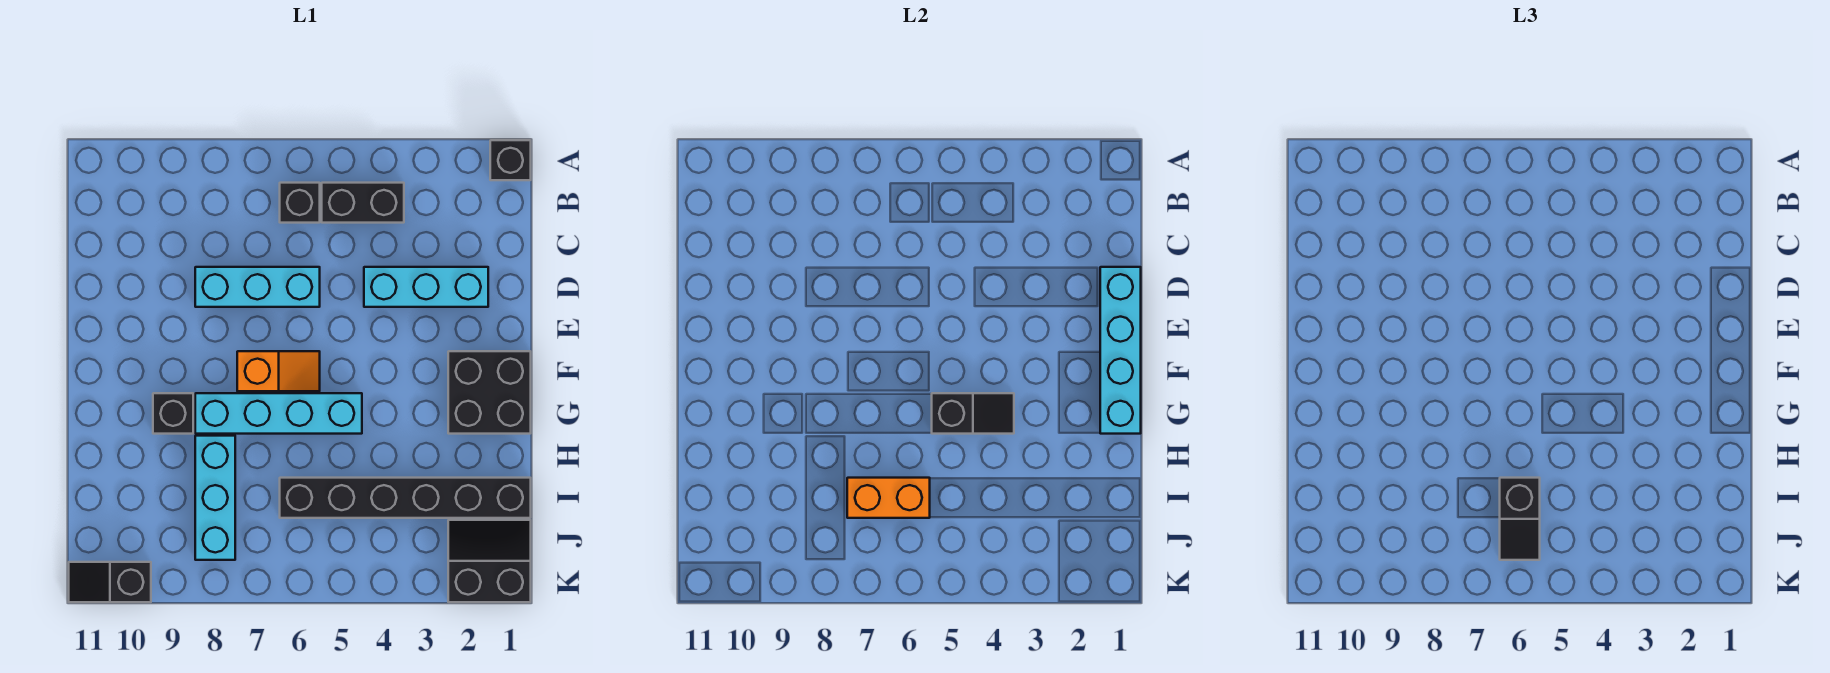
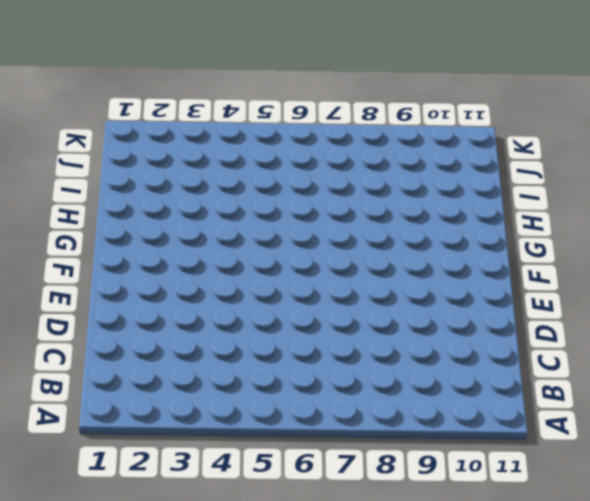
none -> black 1x1 brick [490,140,531,180]
none -> black 1x2 brick [322,183,404,223]
none -> black 1x1 brick [280,183,320,223]

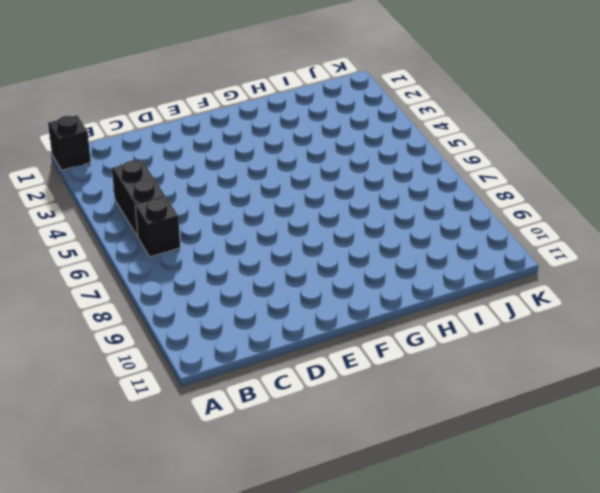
none -> cyan 1x3 brick [364,267,488,307]
none -> cyan 1x3 brick [195,267,320,307]
none -> black 2x2 brick [448,351,531,434]

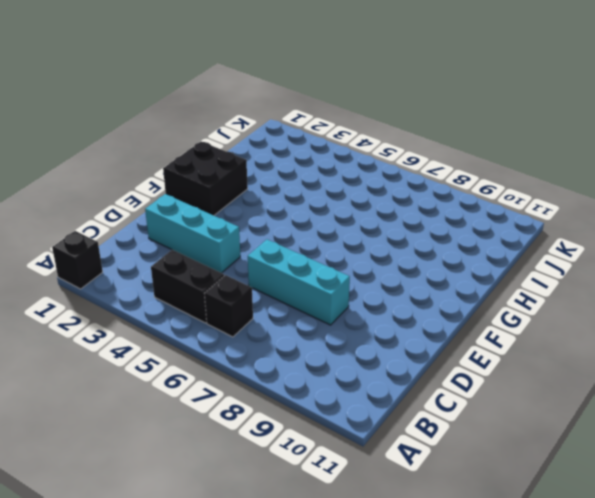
none -> orange 1x2 slope [237,351,320,391]
none -> cyan 1x4 brick [195,393,362,434]
none -> black 1x1 brick [153,393,193,434]

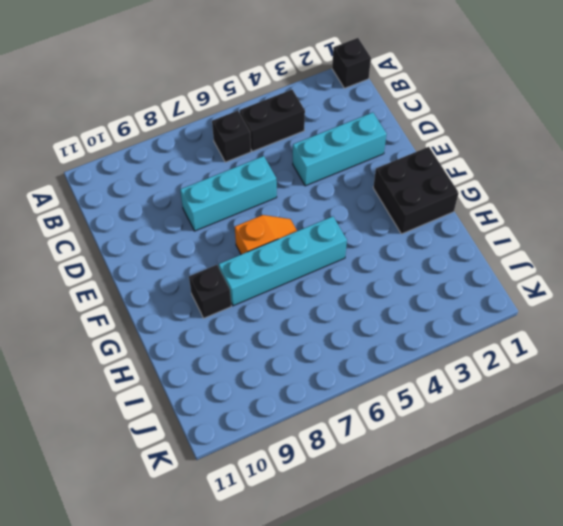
none -> cyan 1x3 brick [195,436,235,560]
none -> black 1x6 brick [280,478,531,518]
none -> black 2x2 slope [448,520,531,602]

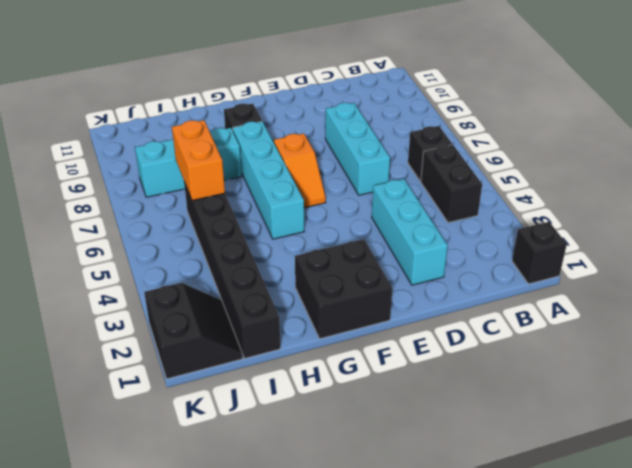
none -> black 1x2 slope [69,562,151,602]
none -> cyan 1x4 brick [1100,267,1141,434]
none -> black 1x2 slope [932,393,1014,434]

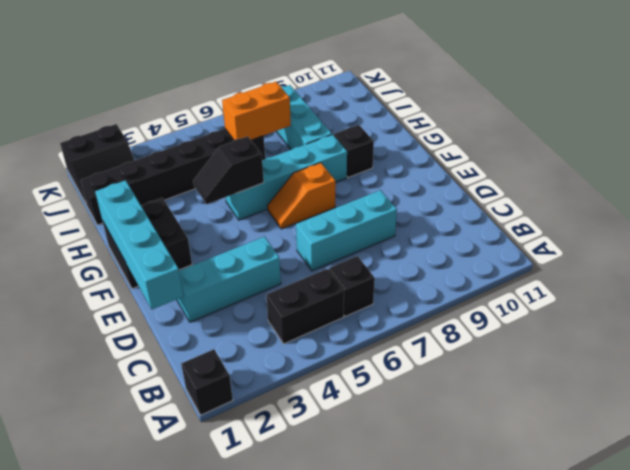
none -> black 1x2 slope [69,562,151,602]
none -> black 1x2 slope [1500,478,1540,560]

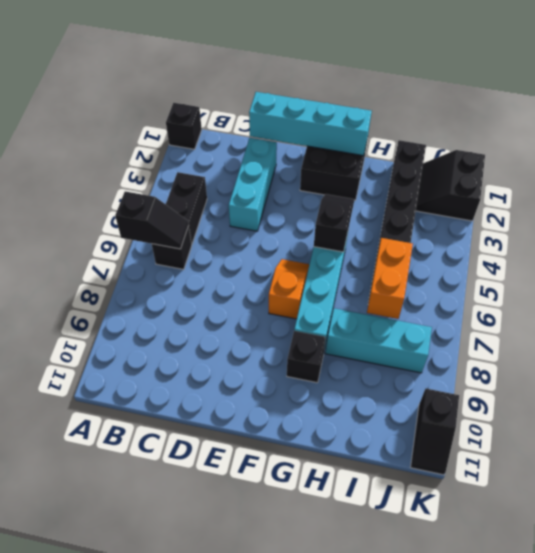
black 1x2 slope [115,191,189,249] -> black 1x2 slope moved to [1500,478,1540,560]
none -> cyan 1x3 brick [195,267,320,307]

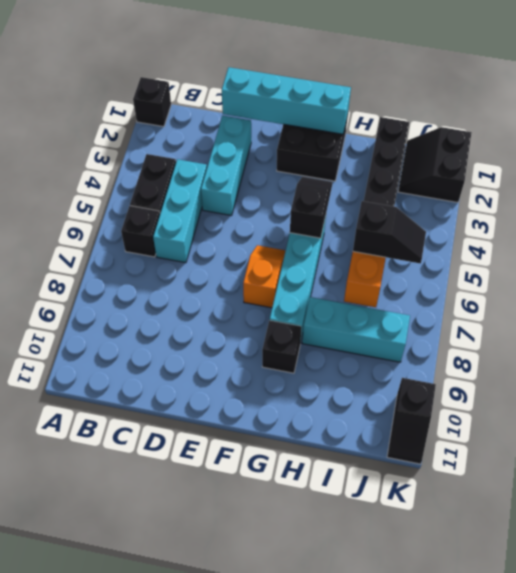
cyan 1x3 brick [153,159,207,263] -> cyan 1x3 brick moved to [195,267,320,307]

